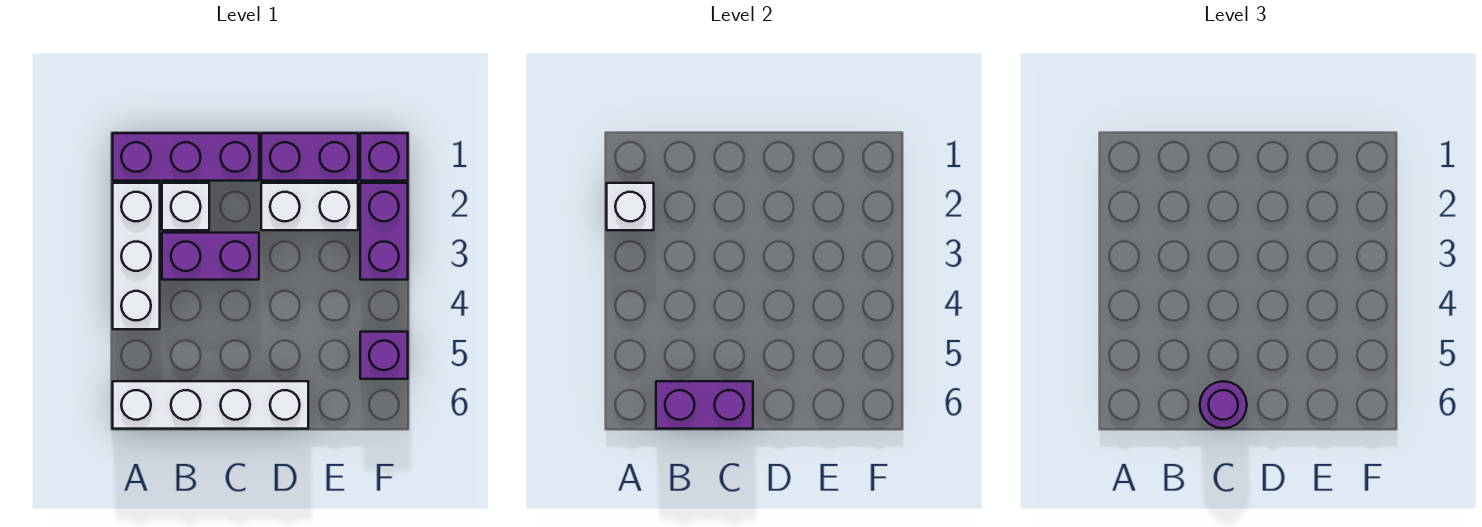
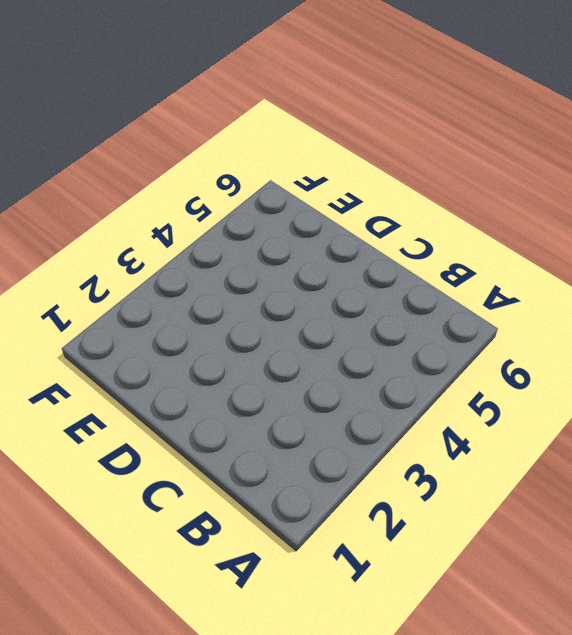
none -> purple 1x3 brick [113,133,259,181]
none -> white 1x3 brick [113,183,160,329]
none -> white 1x4 brick [113,381,308,429]

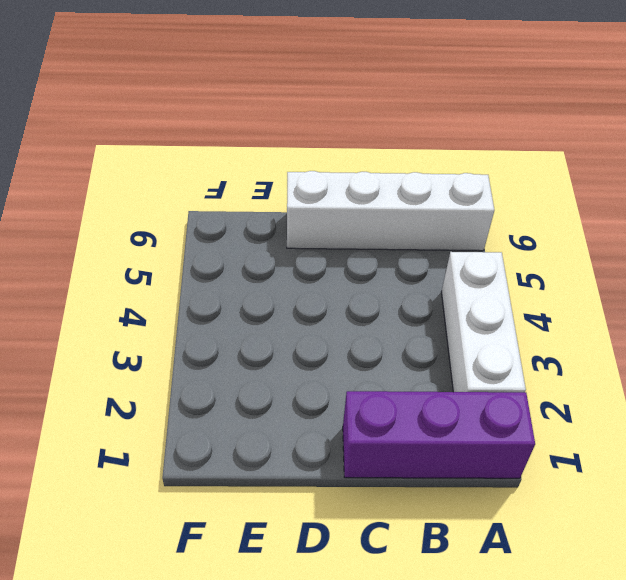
none -> white 1x1 brick [162,183,209,230]
none -> purple 1x2 brick [162,233,259,280]
none -> purple 1x2 brick [261,133,358,181]

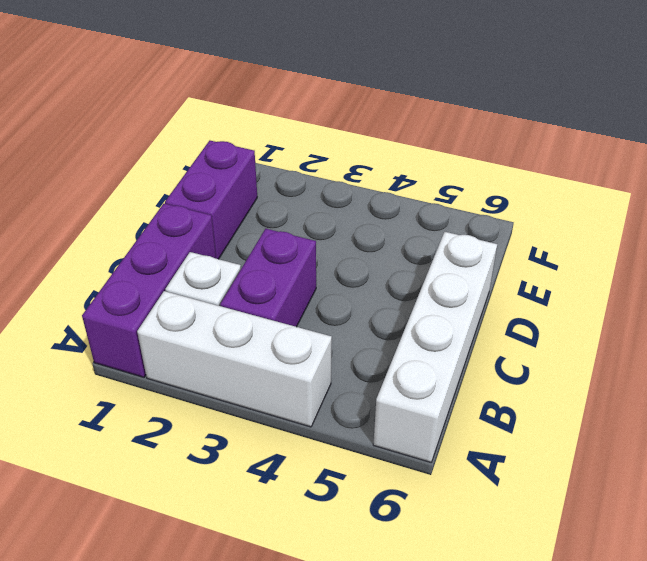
none -> white 1x2 brick [261,183,358,230]
none -> purple 1x1 brick [360,133,408,181]
none -> purple 1x2 brick [360,183,408,280]

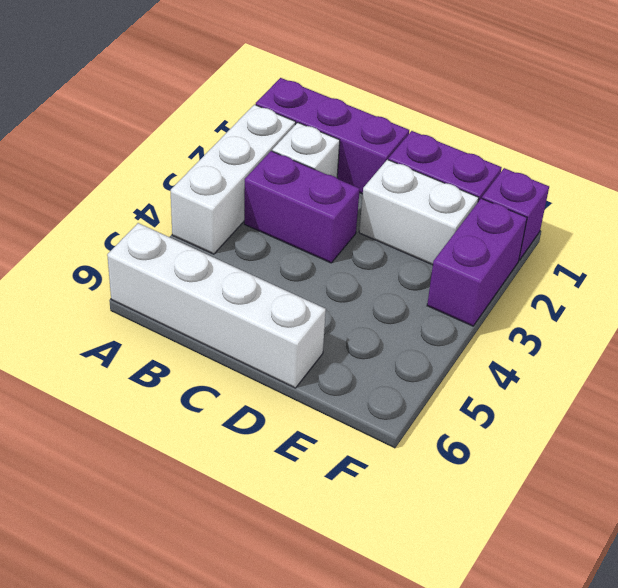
none -> purple 1x1 brick [360,332,408,379]
none -> white 1x1 brick [607,183,654,230]
none -> purple 1x2 brick [656,381,753,429]

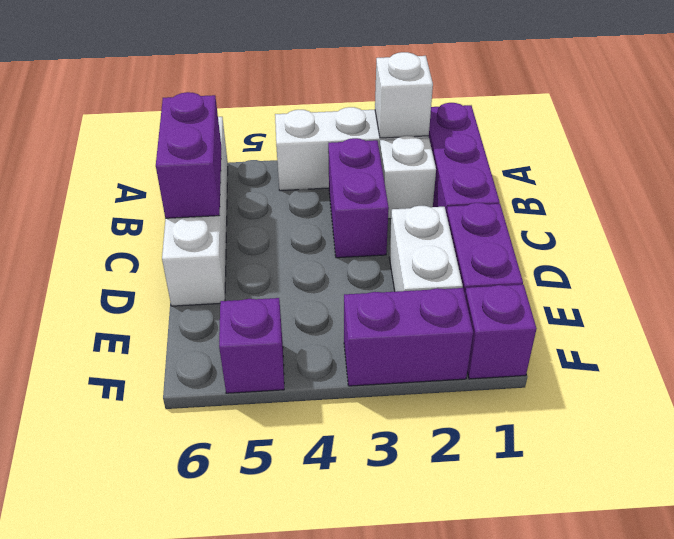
none -> purple 1x1 round brick [1200,381,1247,428]

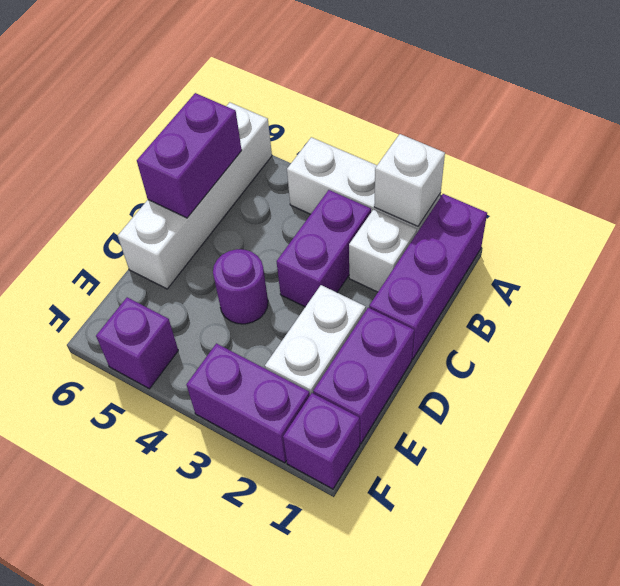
purple 1x1 round brick [213,249,268,324] -> purple 1x1 round brick moved to [1200,381,1247,428]

